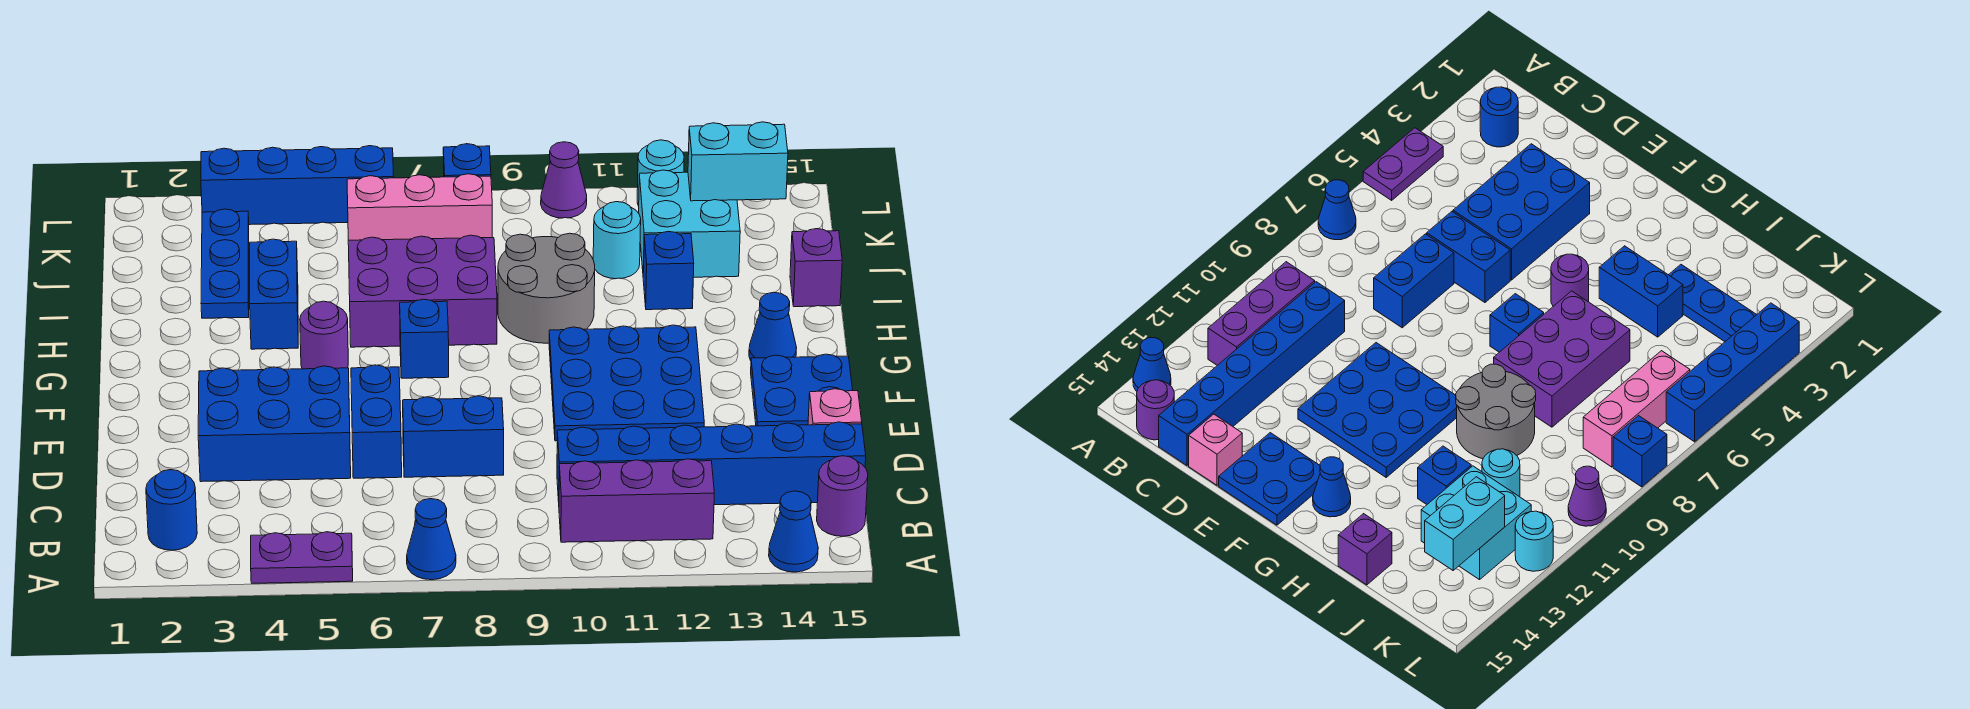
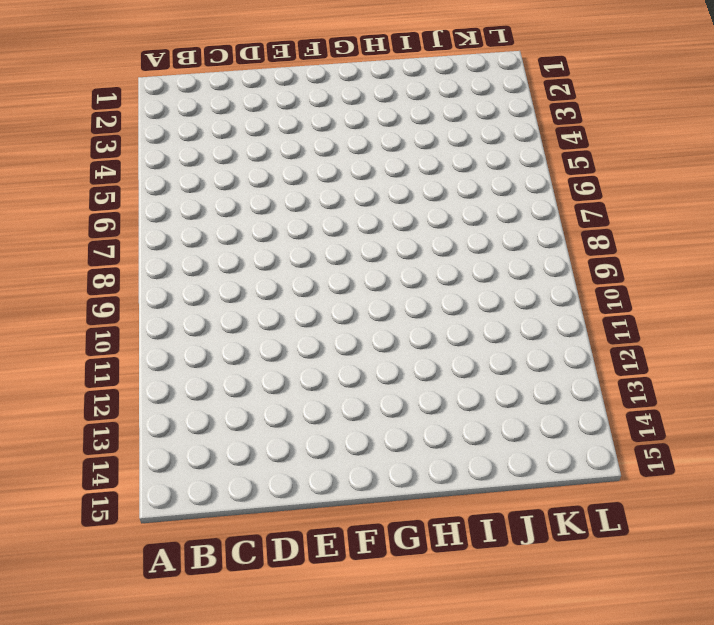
none -> purple 1x2 plate [251,532,353,583]
none -> blue 1x1 cone [407,499,456,580]
none -> blue 1x1 cone [769,491,818,572]
none -> blue 1x1 round brick [146,470,197,550]

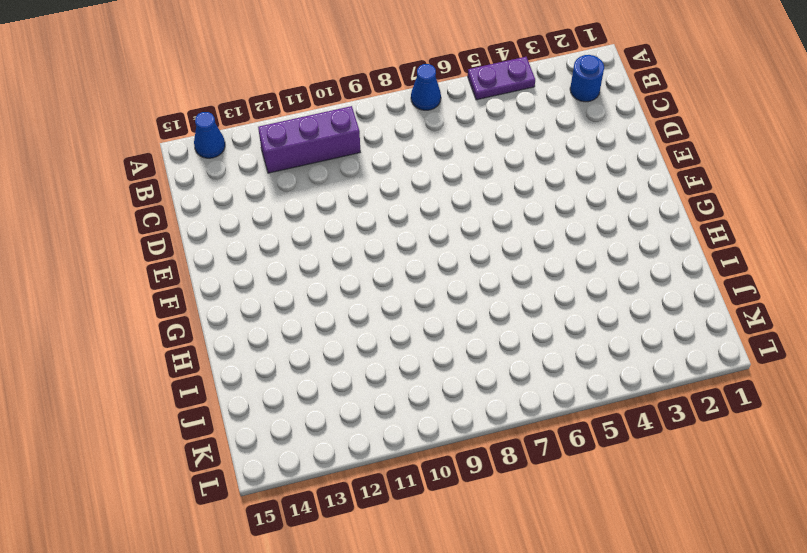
none -> purple 1x1 round brick [817,456,868,536]
none -> blue 1x6 brick [557,422,866,505]
none -> blue 2x3 brick [198,366,351,482]
none -> blue 1x2 brick [351,365,402,478]

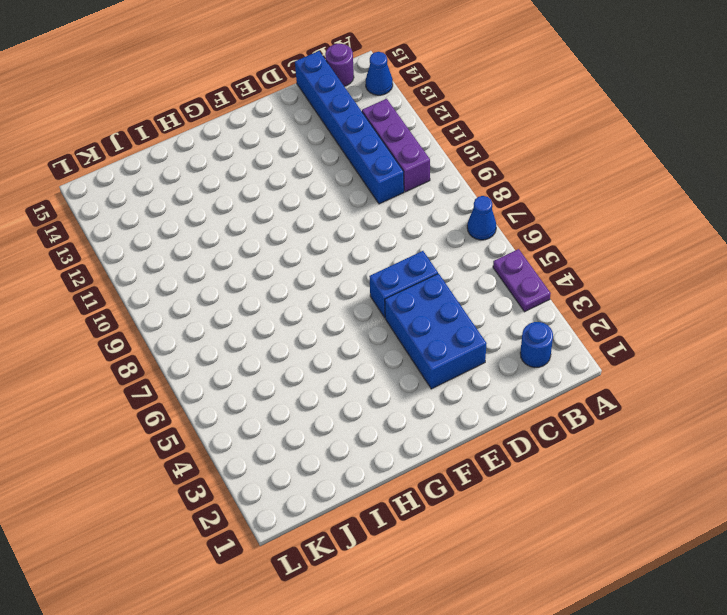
none -> blue 1x2 brick [403,396,504,477]
none -> pink 1x1 brick [808,389,862,425]
none -> blue 3x3 plate [549,325,704,441]
none -> blue 2x2 plate [751,354,853,426]

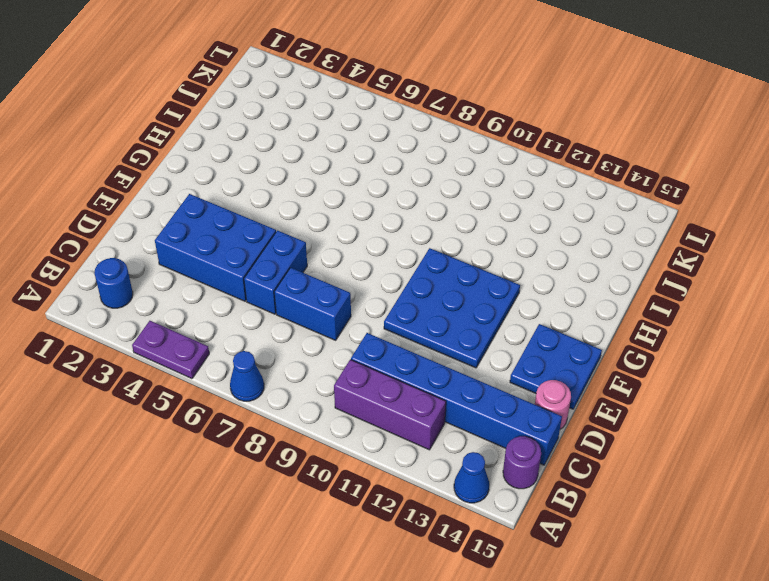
pink 1x1 round brick [535,380,571,429] -> pink 1x1 brick [808,389,862,425]
none -> purple 1x1 round brick [300,301,348,369]
none -> blue 1x1 brick [400,299,449,378]
none -> blue 1x1 cone [749,292,797,361]
none -> blue 1x2 brick [250,239,298,349]

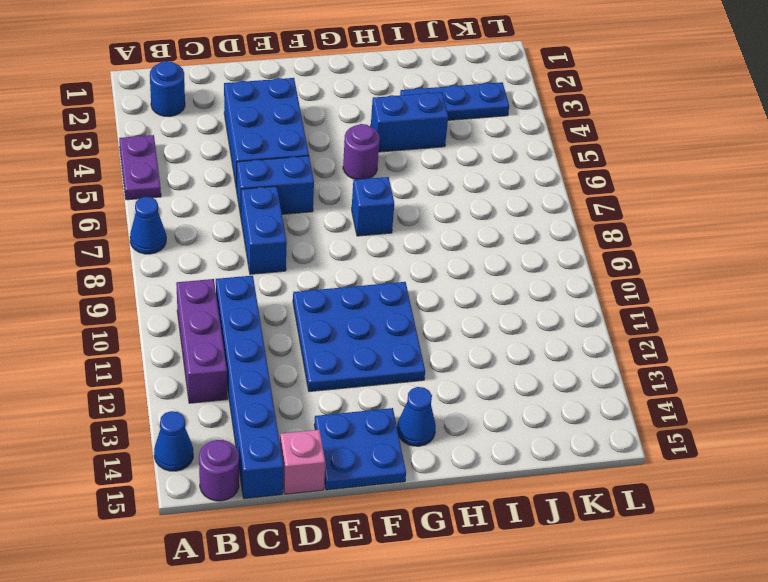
none -> purple 2x3 brick [348,235,497,347]
none -> grey 2x2 round brick [498,233,595,343]
none -> blue 1x1 brick [643,231,694,310]
none -> purple 1x1 brick [790,229,842,307]

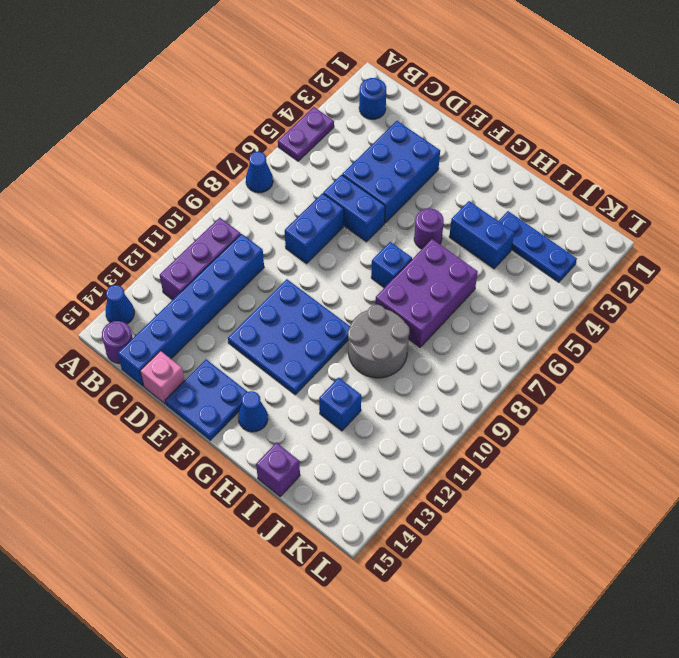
none -> cyan 1x1 round brick [593,202,641,279]
none -> cyan 2x2 brick [639,170,740,277]
none -> pink 1x3 brick [347,174,492,240]
none -> blue 1x4 brick [201,146,394,225]

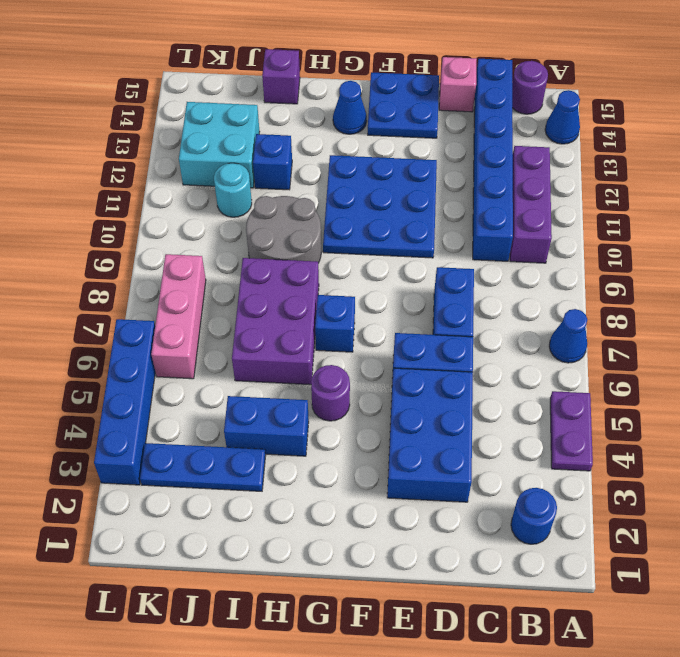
none -> blue 1x1 brick [443,144,491,177]
none -> purple 1x1 cone [541,142,587,218]
none -> cyan 1x1 round brick [637,140,684,206]
none -> cyan 1x2 brick [688,122,788,201]

